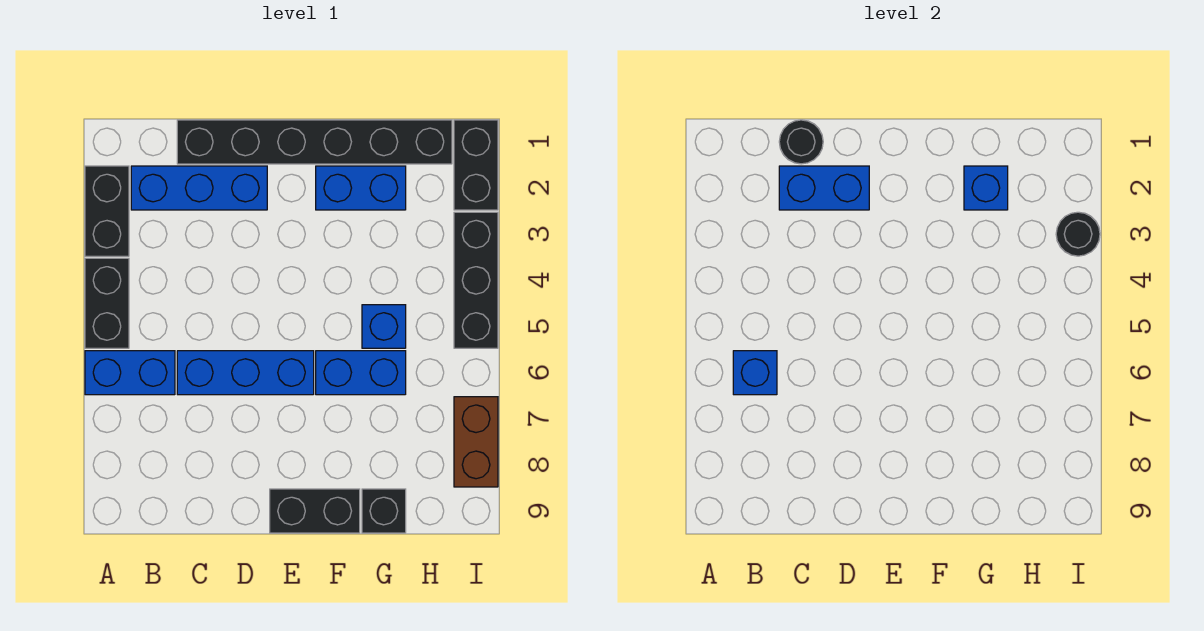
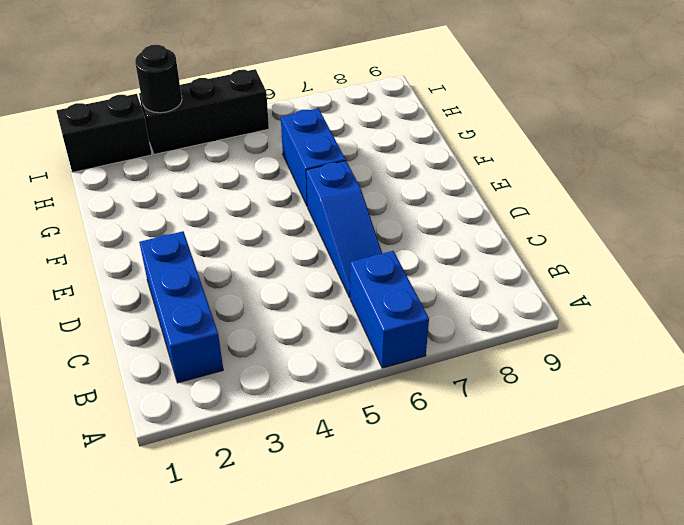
blue 1x3 slope [306,161,382,298] -> blue 1x3 brick [177,351,314,395]
none -> black 1x2 brick [85,166,129,256]
none -> black 1x2 brick [85,258,129,348]
none -> black 1x6 brick [177,120,452,164]

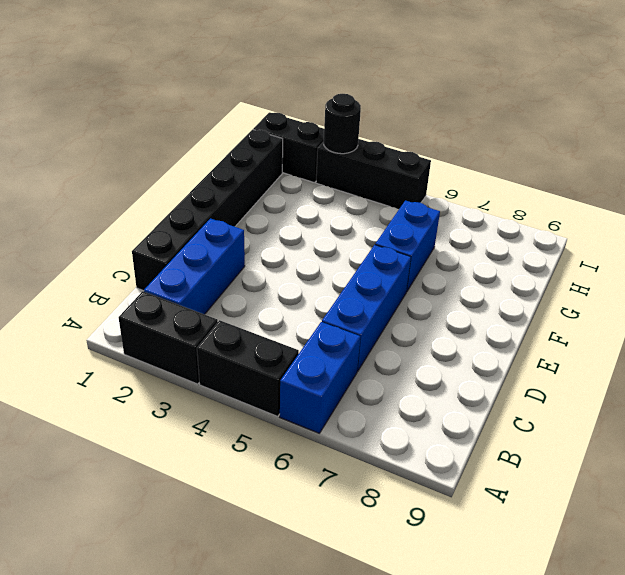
none -> black 1x2 brick [270,489,360,533]
none -> blue 1x2 brick [316,166,406,210]
none -> blue 1x1 brick [362,305,406,348]

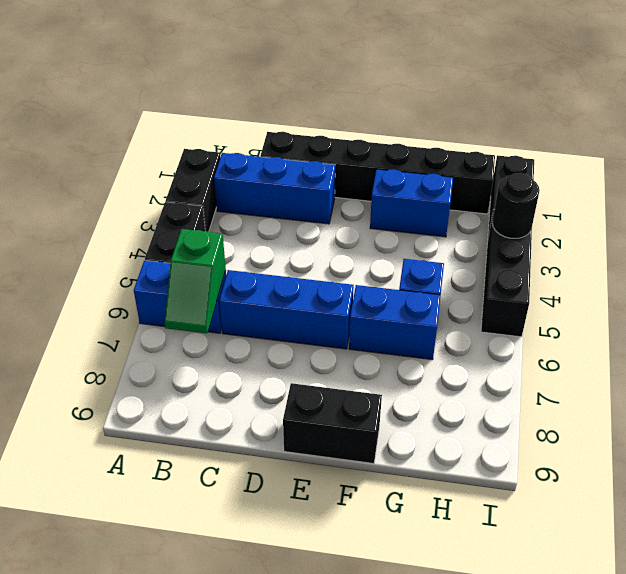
green 1x2 slope [164,229,226,333] -> blue 1x1 brick [733,351,777,395]
none -> black 1x1 brick [362,489,406,533]
none -> brown 1x2 brick [454,397,498,487]
none -> black 1x1 round brick [779,120,823,164]

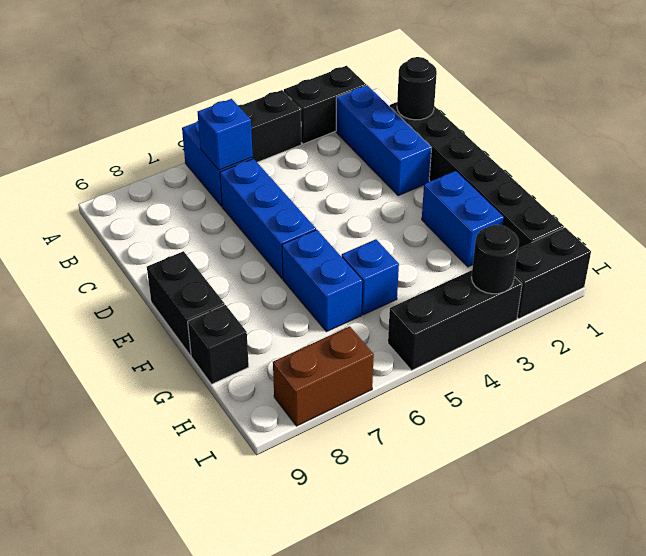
none -> blue 1x2 brick [779,166,869,210]
none -> blue 1x1 brick [964,166,1008,210]

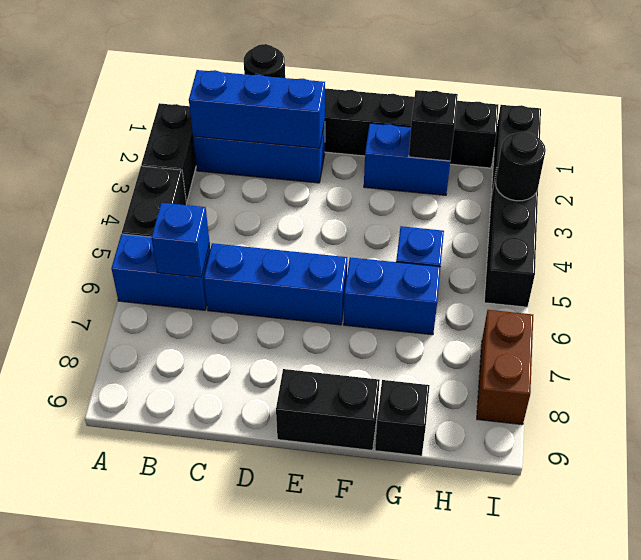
blue 1x3 brick [189,70,325,148] -> blue 1x2 brick [779,166,869,210]
black 1x1 brick [409,90,458,161] -> blue 1x1 brick [964,166,1008,210]

